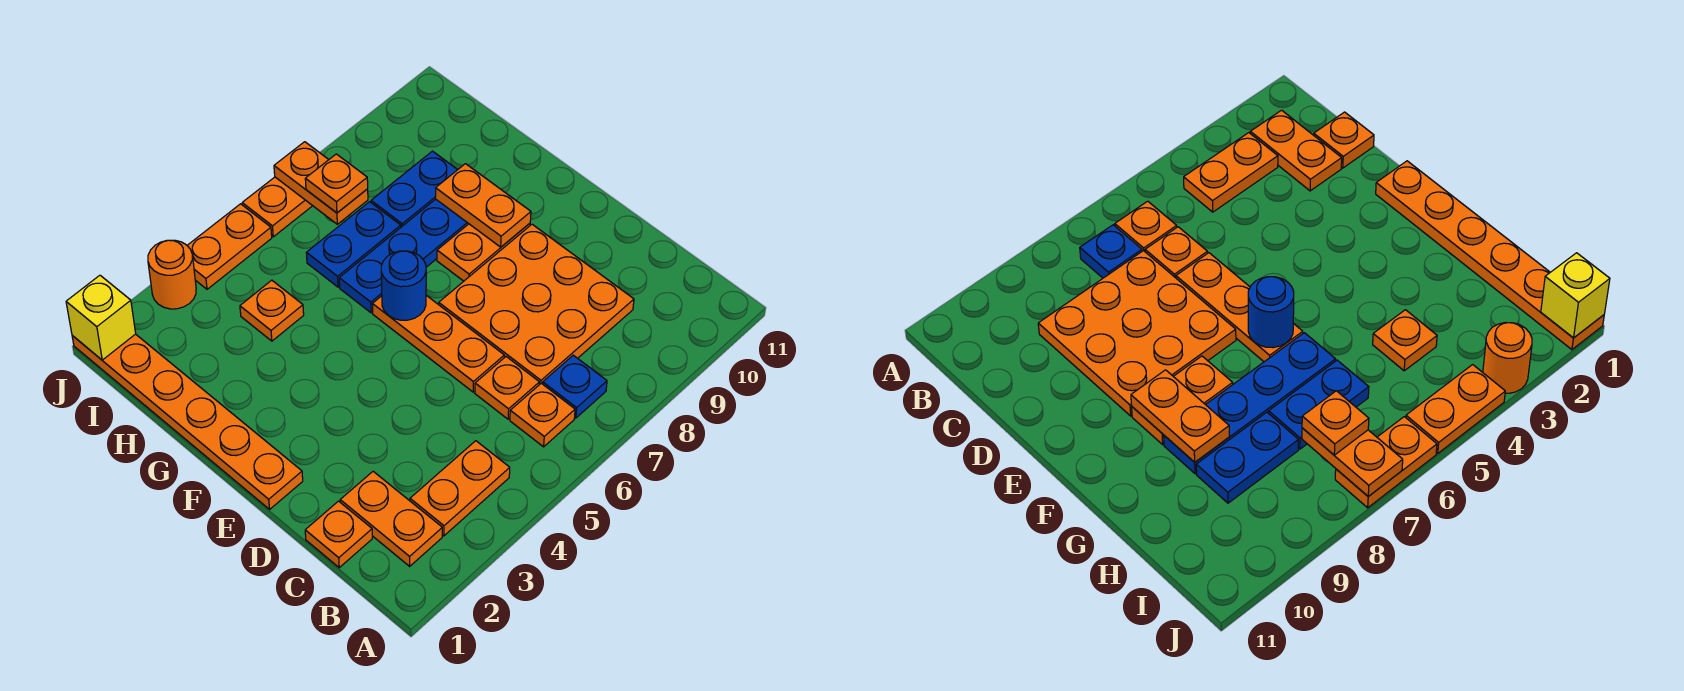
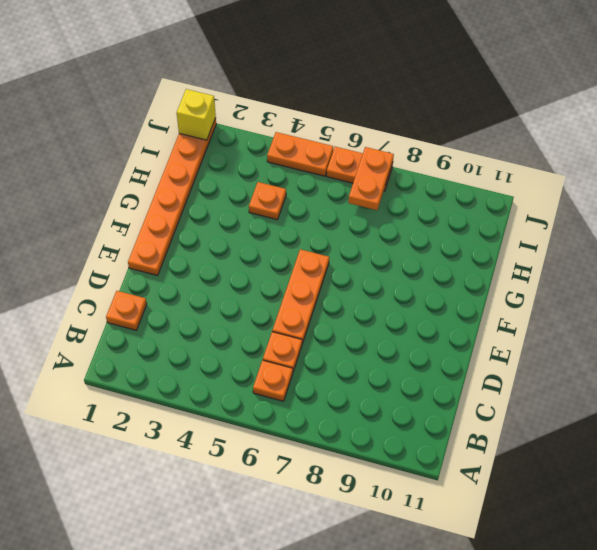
none -> orange 1x2 plate [340,471,442,566]
none -> orange 1x2 plate [410,441,510,536]
none -> blue 1x1 plate [543,355,607,418]

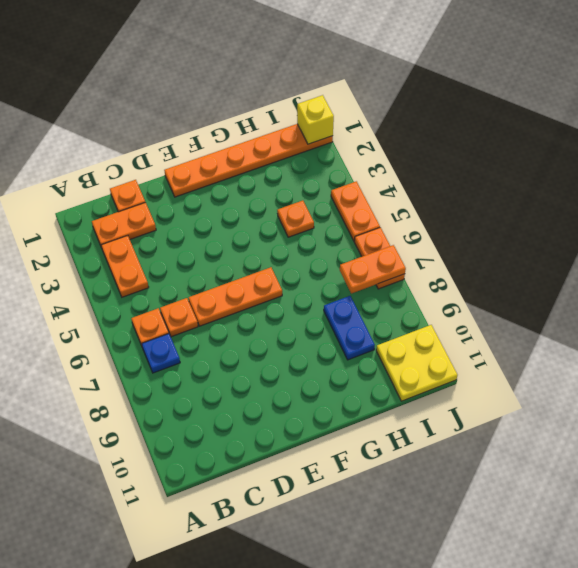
yellow 2x2 plate [376,325,457,401] -> none
none -> orange 3x3 plate [439,224,634,385]
none -> orange 1x2 plate [437,223,530,281]
none -> blue 1x4 plate [339,199,469,313]

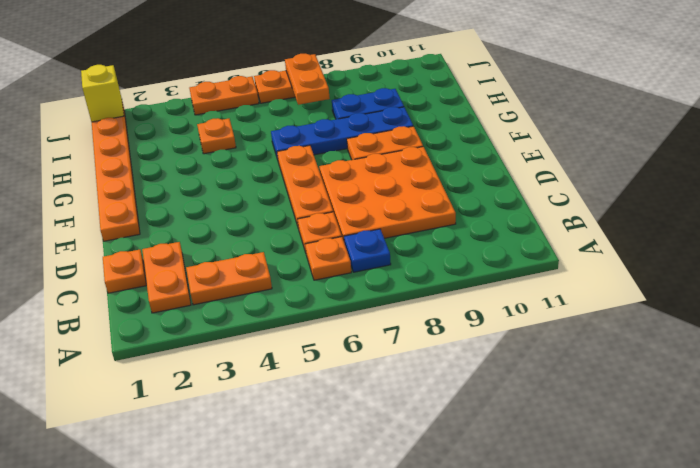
none -> blue 1x2 plate [306,202,401,287]
none -> orange 1x1 round brick [148,240,196,309]
none -> blue 1x1 round brick [381,251,426,320]

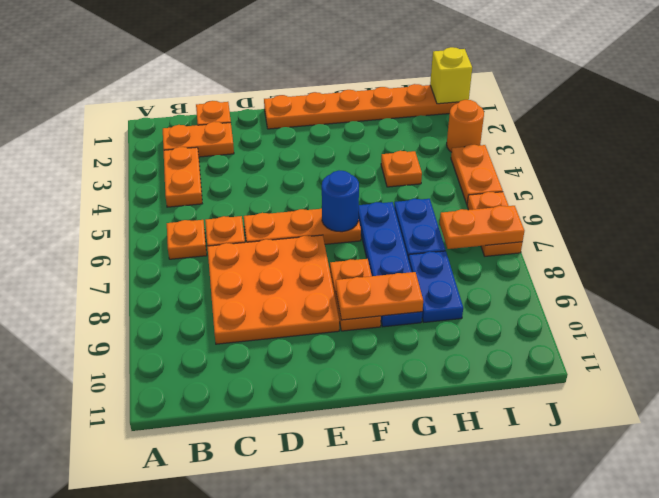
none -> blue 1x1 plate [543,355,607,418]
none -> orange 1x1 plate [305,154,368,213]

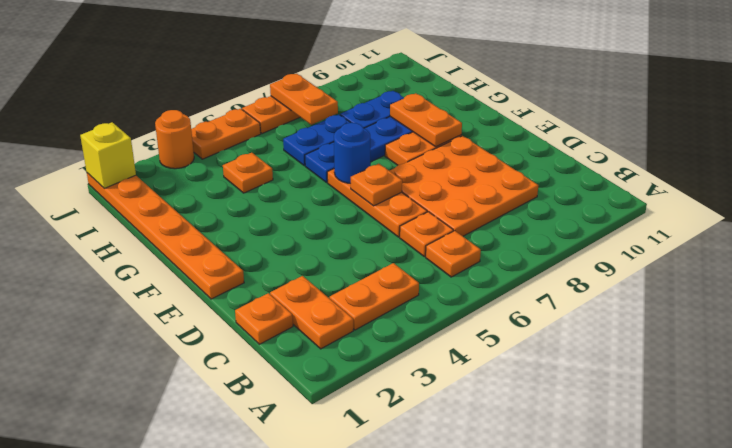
orange 1x1 plate [351,164,402,206] -> orange 1x1 plate moved to [305,154,368,213]
none -> blue 1x1 plate [543,355,607,418]

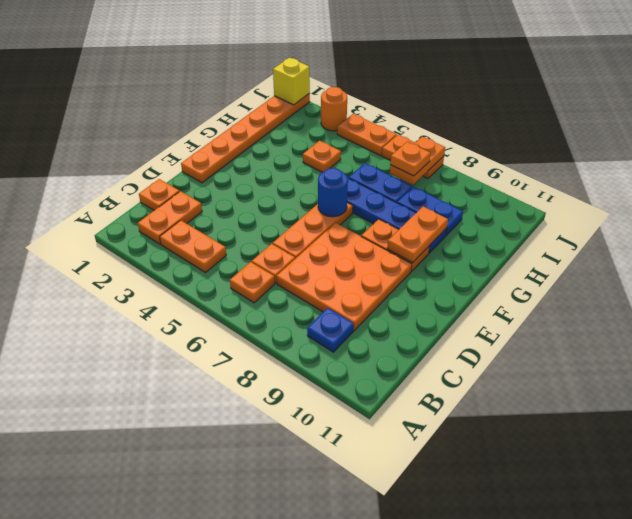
blue 1x1 plate [307,308,354,352] -> blue 1x1 plate moved to [543,355,607,418]

